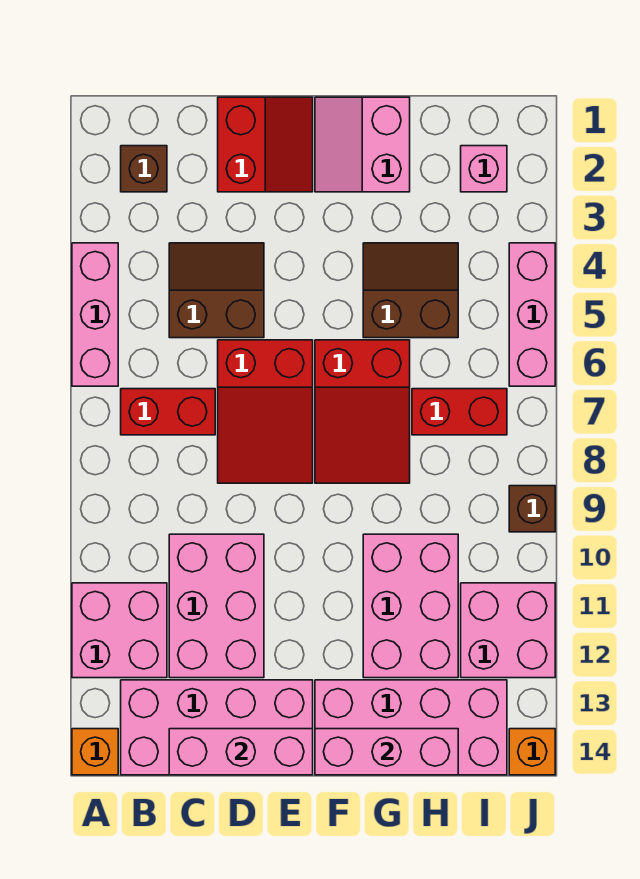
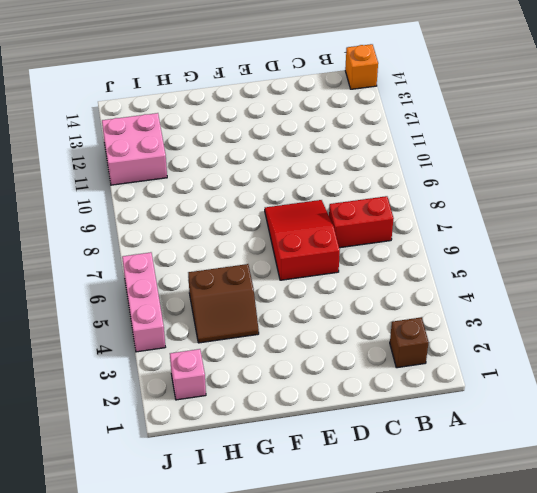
none -> pink 1x3 brick [72,243,118,386]
none -> pink 2x2 brick [72,583,167,678]
none -> pink 2x4 brick [121,680,313,775]

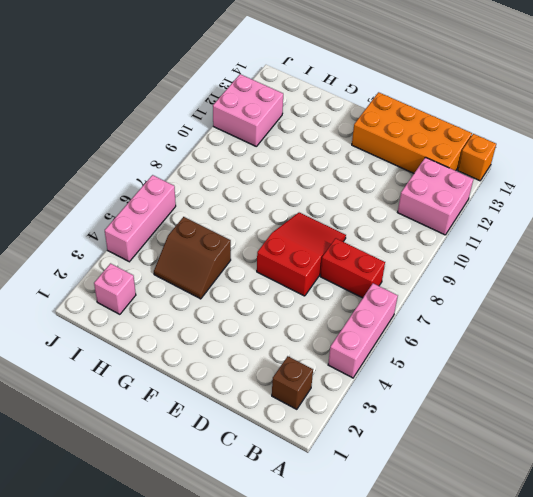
orange 2x4 brick [352,92,472,173] -> pink 2x4 brick [121,680,313,775]
none -> brown 2x2 slope [169,243,264,338]
none -> pink 2x3 brick [169,534,264,678]
none -> red 2x2 slope [218,97,313,192]

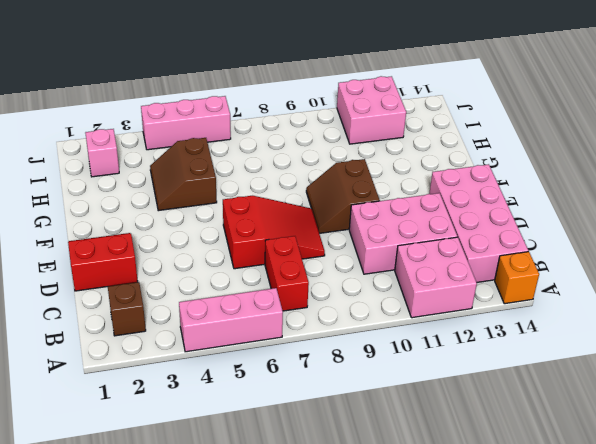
brown 2x2 slope [306,159,380,233] -> brown 2x2 slope moved to [169,243,264,338]
none -> pink 2x2 slope [315,97,410,192]
none -> red 2x3 slope [315,340,410,483]
none -> pink 2x4 brick [315,680,507,775]

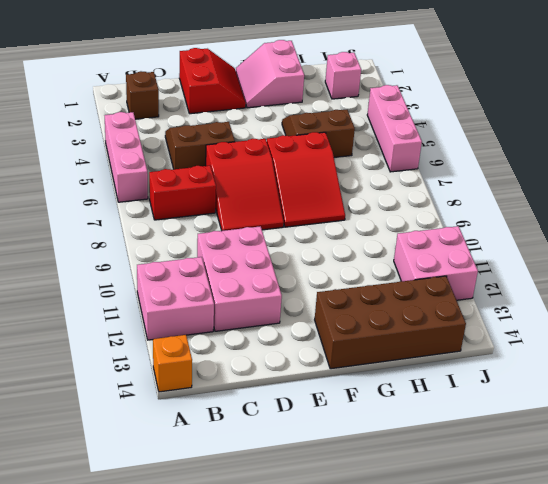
brown 2x4 brick [315,276,466,369] -> pink 2x4 brick [315,680,507,775]
none -> pink 2x4 brick [121,680,313,775]
none -> pink 2x3 brick [363,534,458,678]
none -> red 1x2 brick [412,389,507,435]

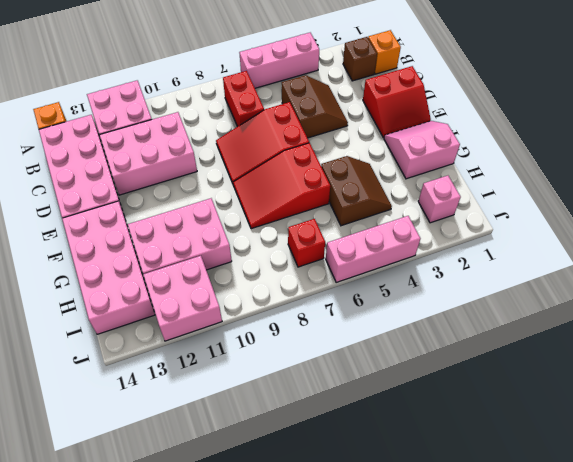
orange 1x1 brick [368,30,401,74] -> orange 1x1 brick moved to [509,729,555,775]
red 1x1 brick [288,219,325,267] -> red 1x2 brick [412,389,507,435]
none -> brown 1x1 brick [509,486,555,532]
none -> pink 1x3 brick [169,729,313,775]
none -> pink 1x3 brick [315,729,458,775]

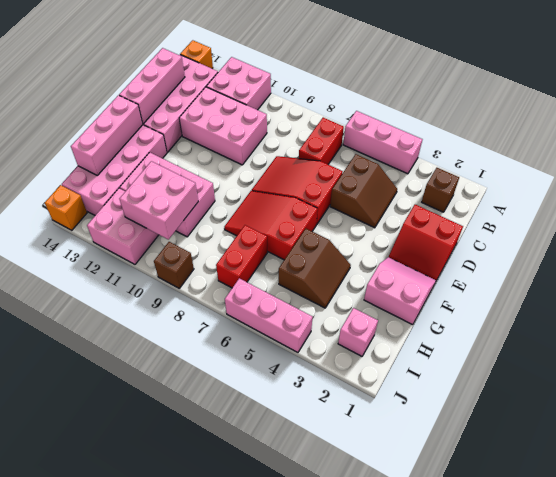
pink 2x2 brick [119,161,198,239] -> none

